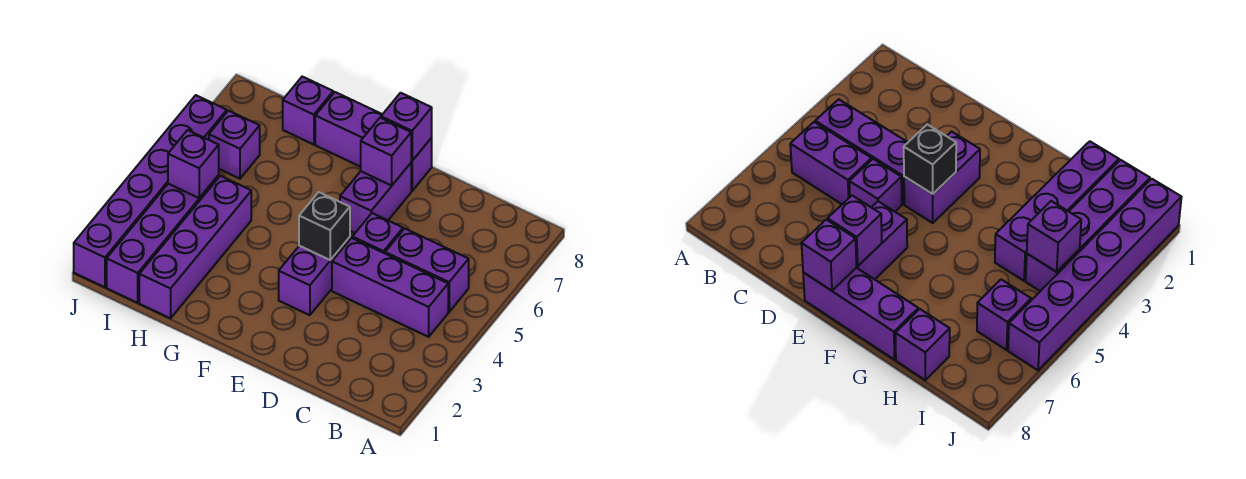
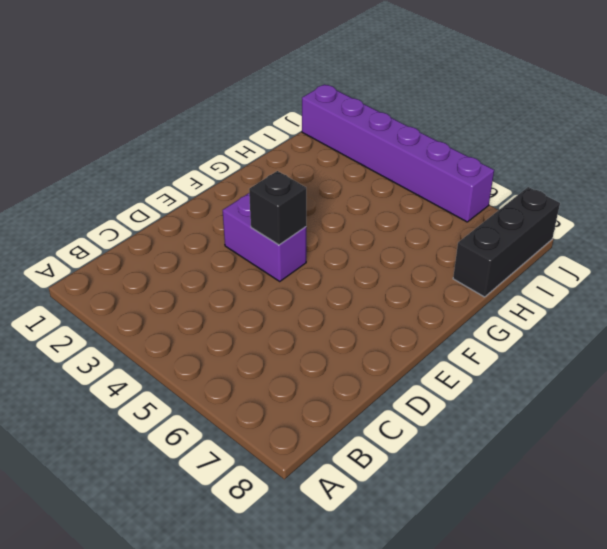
black 1x3 brick [453,187,560,297] -> purple 1x1 brick [283,77,333,145]
none -> purple 1x3 brick [332,238,448,337]
none -> purple 1x2 brick [385,229,469,312]
none -> purple 1x1 brick [352,213,403,253]

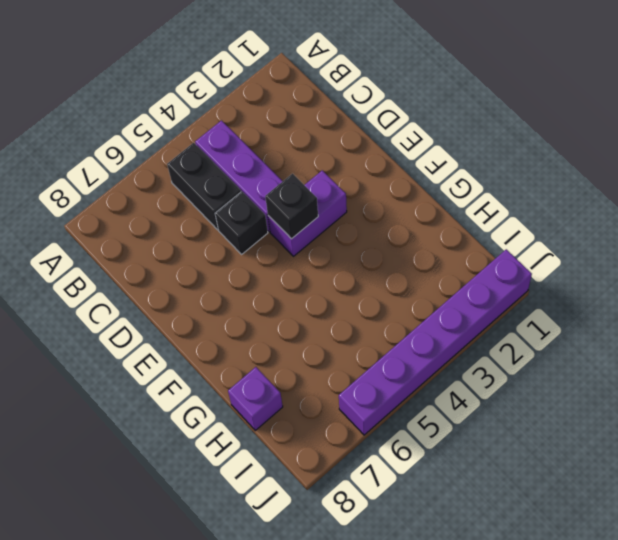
black 1x2 brick [167,143,241,230] -> purple 1x2 brick [385,229,469,312]
black 1x1 brick [215,192,268,254] -> purple 1x1 brick [352,213,403,253]
none -> purple 1x2 brick [340,163,411,233]
none -> purple 1x3 brick [315,92,432,191]
none -> purple 1x4 brick [139,176,251,318]

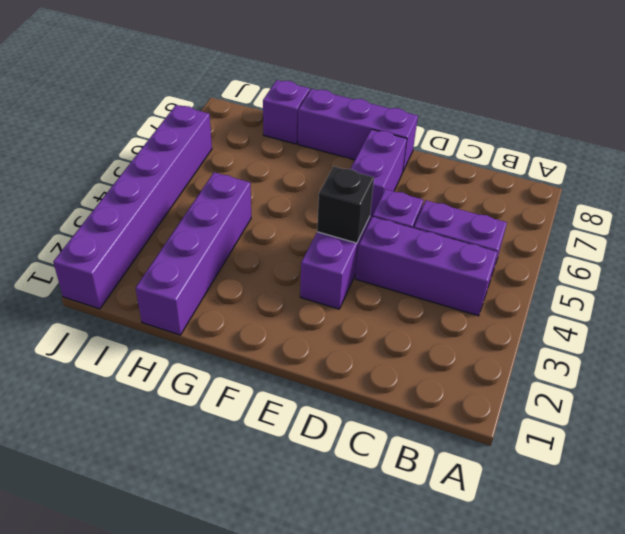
none -> purple 1x4 brick [107,175,219,303]
none -> purple 1x1 brick [209,111,260,179]
none -> purple 1x1 brick [361,118,411,186]

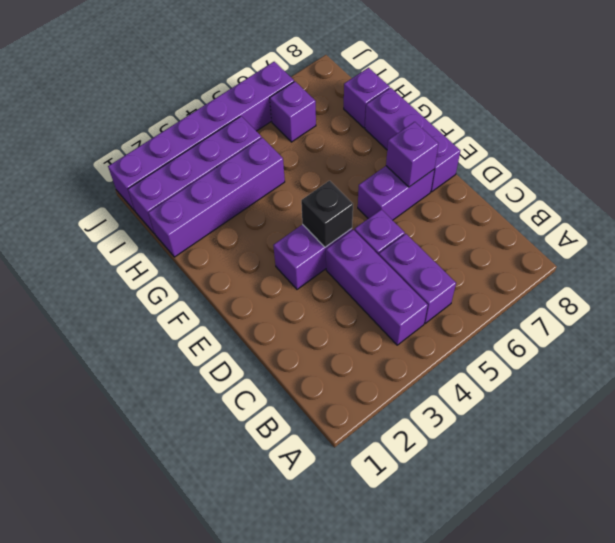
none -> purple 1x1 brick [381,93,432,161]
none -> purple 1x1 brick [168,130,219,198]

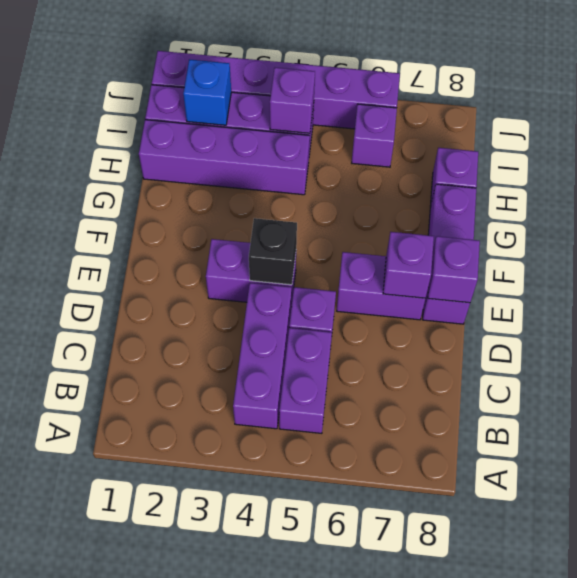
blue 1x1 brick [183,59,231,125] -> none

